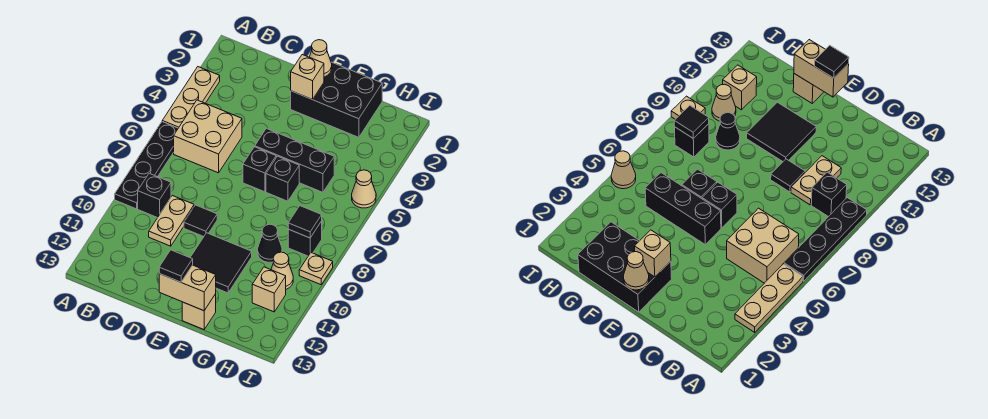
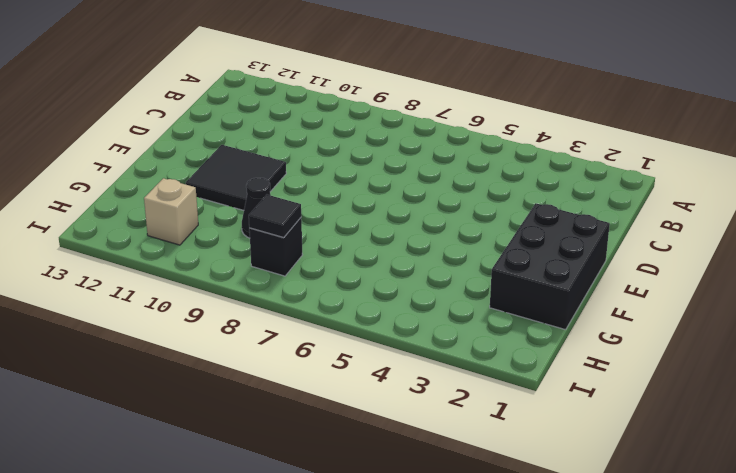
none -> tan 1x3 plate [162,67,220,128]
none -> black 1x4 plate [115,122,178,209]
none -> tan 2x2 brick [174,100,242,173]

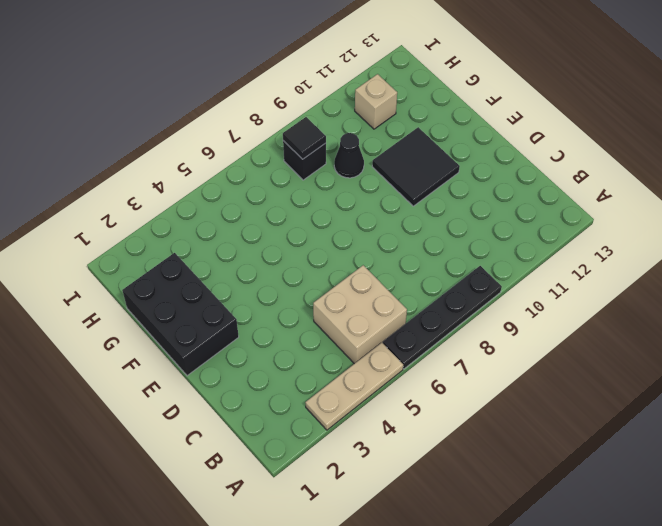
none -> black 1x1 brick [138,173,171,218]
none -> tan 1x2 plate [149,196,194,246]
none -> black 1x1 tile [184,205,217,237]

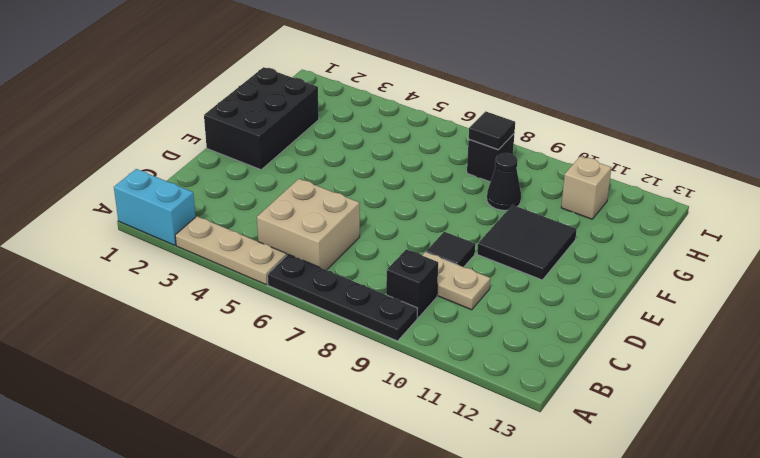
cyan 1x2 brick [114,169,196,245] -> none
none -> black 1x3 brick [255,128,334,192]
none -> black 1x1 brick [243,147,276,192]
none -> black 1x1 brick [266,156,299,201]

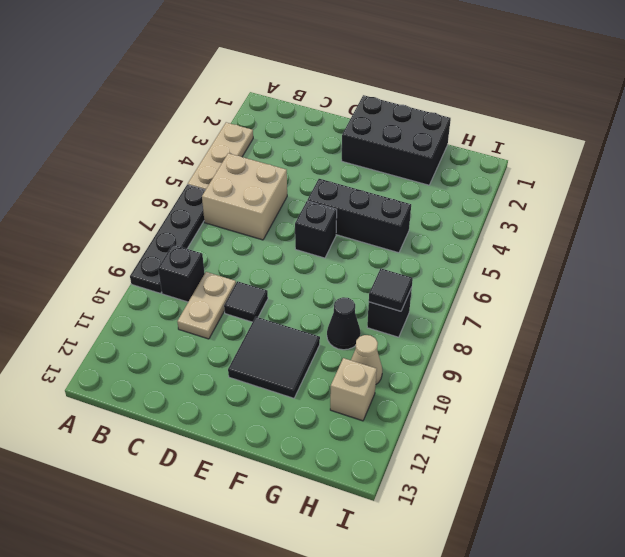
none -> black 1x1 brick [266,156,299,201]
none -> tan 1x1 brick [182,294,216,330]
none -> tan 1x1 cone [352,170,376,208]

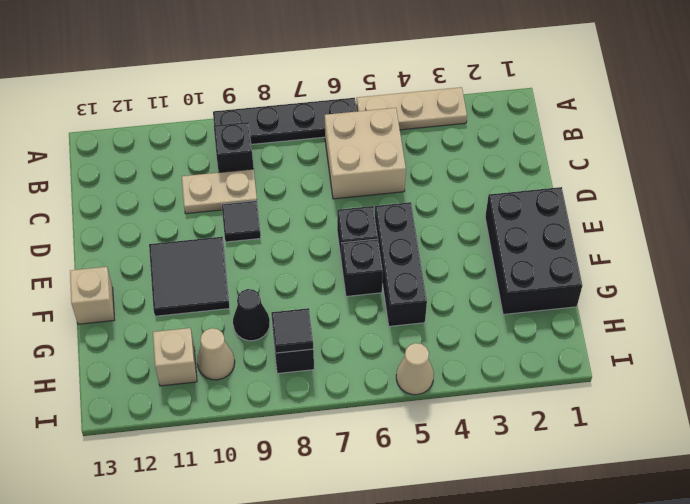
none -> tan 1x1 plate [299,253,333,285]
none -> tan 1x1 cone [309,40,332,77]
none -> tan 1x1 brick [291,55,324,100]

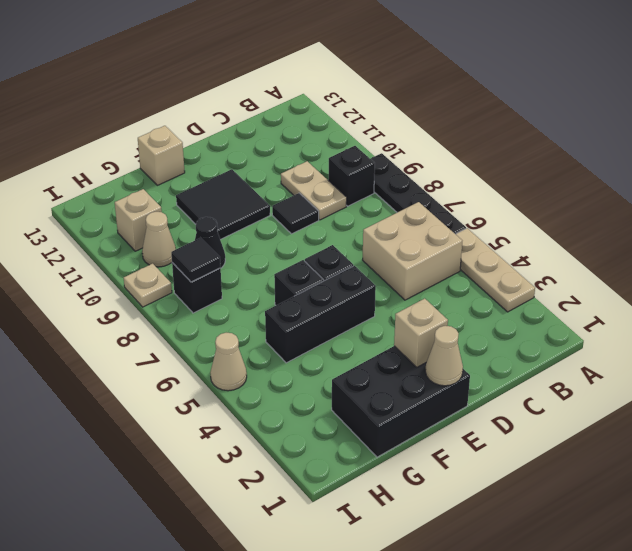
none -> tan 1x2 brick [159,265,216,311]
none -> black 1x1 tile [159,250,193,282]

